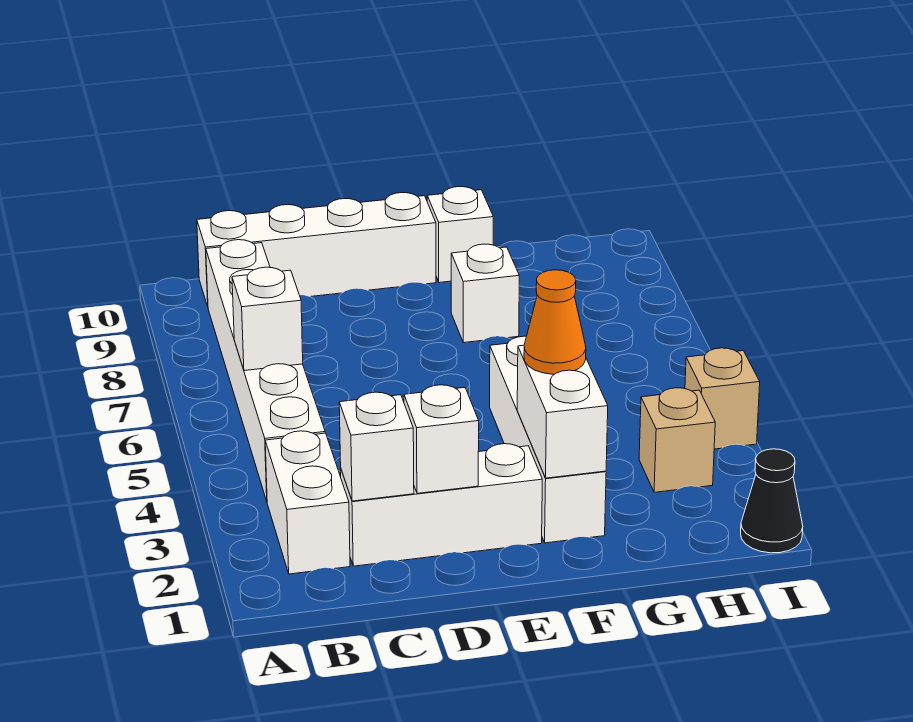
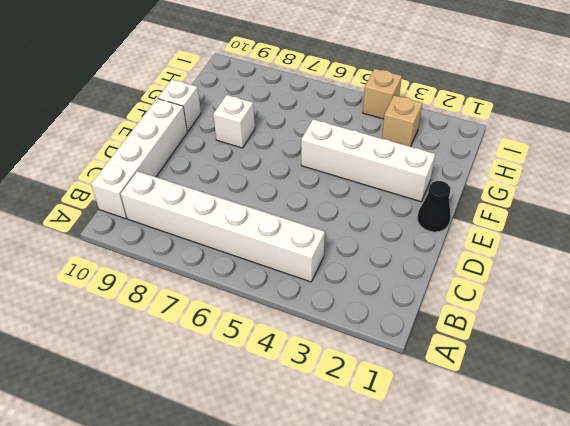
black 1x1 cone [417,181,450,232] -> black 1x1 cone moved to [741,449,803,553]
none -> white 1x2 brick [265,431,350,574]
none -> white 1x3 brick [341,444,542,566]
none -> white 1x1 brick [232,267,303,371]

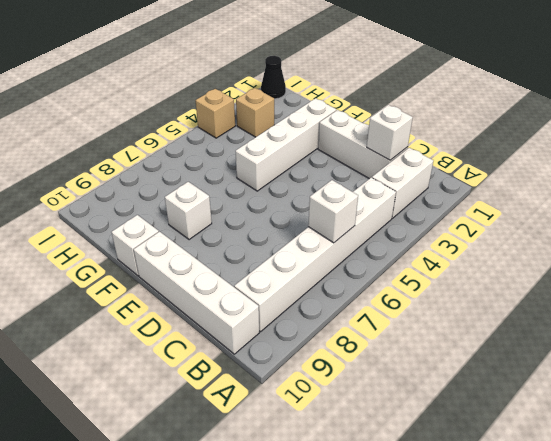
none -> white 1x1 brick [404,385,479,493]
none -> white 1x2 brick [517,345,608,478]
none -> orange 1x1 cone [524,270,586,374]

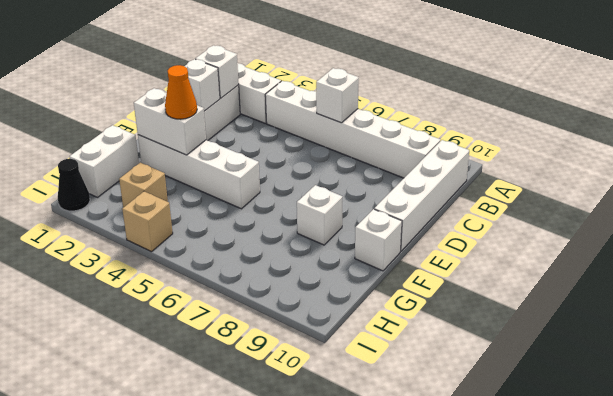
white 1x2 brick [69,125,139,197] -> none

